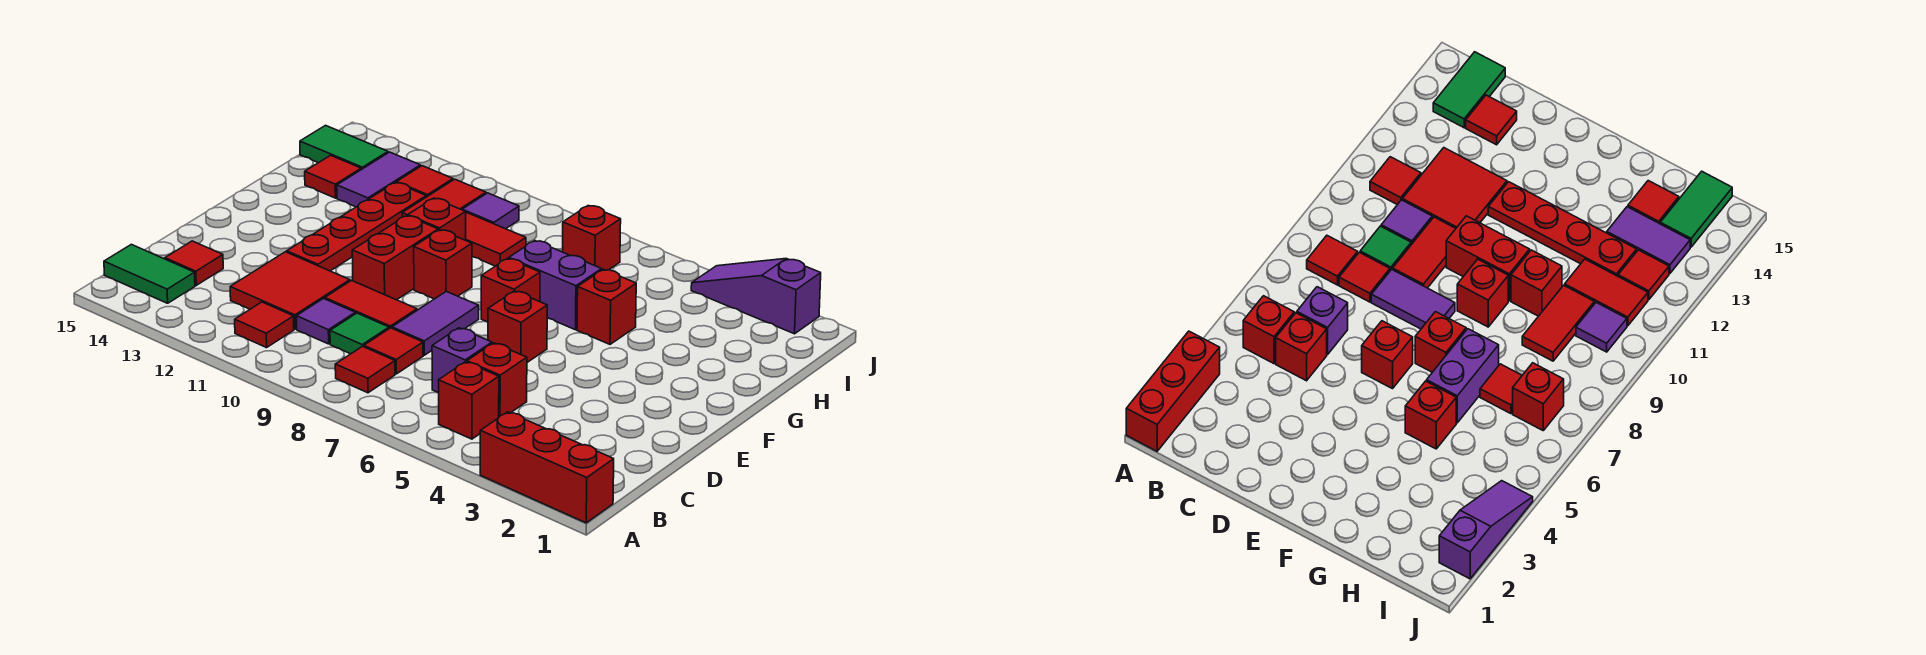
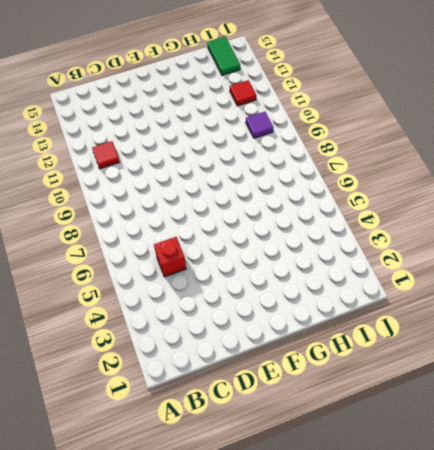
none -> red 1x3 brick [480,412,614,523]
none -> red 1x1 brick [439,362,499,439]
none -> red 1x1 tile [335,346,395,393]
none -> green 1x2 tile [104,244,195,303]

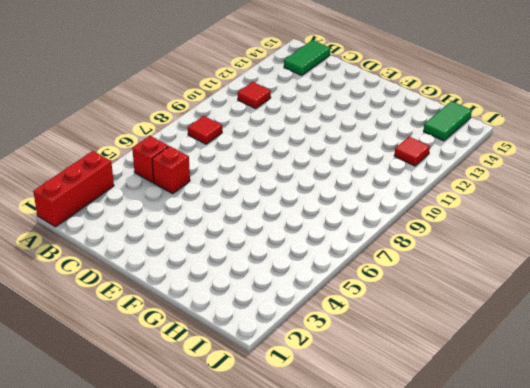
none -> purple 1x1 brick [432,328,492,393]
none -> red 1x1 tile [364,328,423,374]
none -> green 1x1 tile [330,313,389,354]
none -> purple 1x1 tile [297,299,355,344]

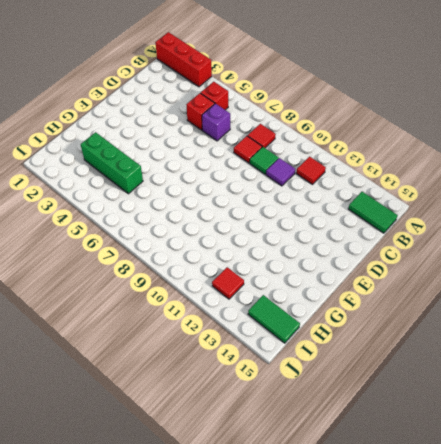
green 1x3 brick [81,132,143,194] -> none
none -> red 2x2 tile [230,252,350,329]
none -> red 1x1 tile [165,241,223,285]
none -> purple 1x2 tile [392,291,479,355]
none -> red 1x2 tile [325,281,417,329]

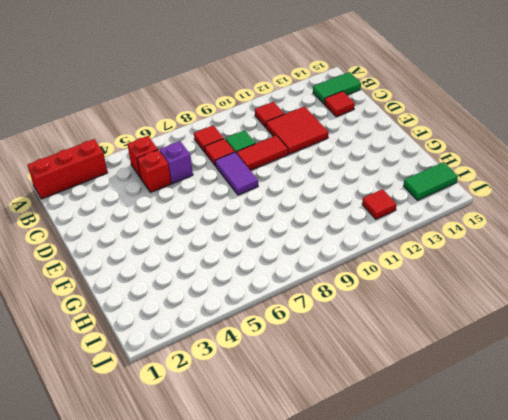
none -> purple 1x1 tile [297,299,355,344]
none -> red 1x1 brick [488,291,547,362]
none -> red 1x2 brick [352,216,438,300]
none -> red 1x4 plate [287,183,426,271]

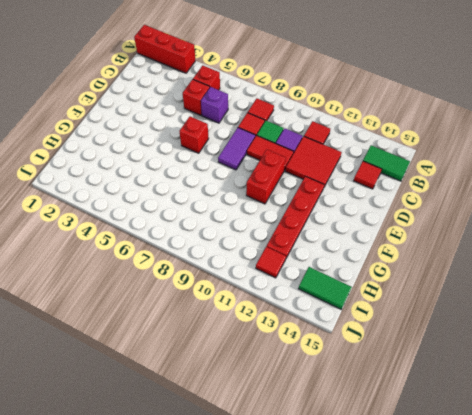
none -> red 1x1 brick [481,258,540,322]
none -> red 1x1 brick [414,230,472,299]
none -> red 1x1 brick [577,269,636,344]
none -> purple 1x2 brick [509,241,602,330]

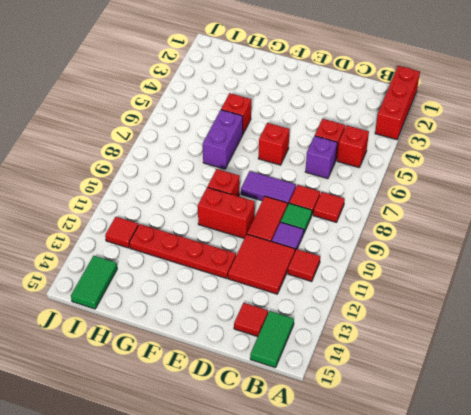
none -> red 1x1 brick [481,258,540,322]
none -> red 1x1 brick [408,198,466,240]
none -> red 1x1 tile [1480,364,1522,414]
none -> red 1x2 tile [466,212,526,266]

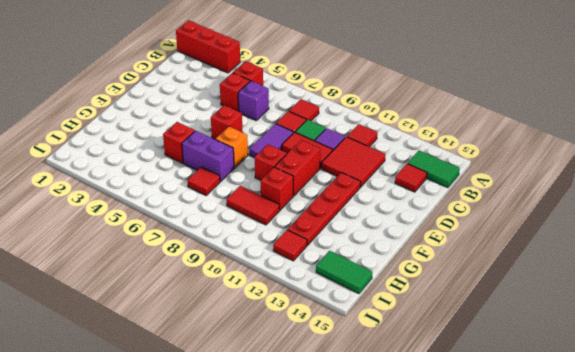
orange 1x1 brick [215,127,248,168] -> red 1x1 brick [481,258,540,322]
none -> red 1x2 tile [402,179,486,217]
none -> purple 1x2 tile [337,152,420,207]
none -> red 1x1 tile [305,155,361,198]
none -> red 1x1 brick [563,205,621,270]

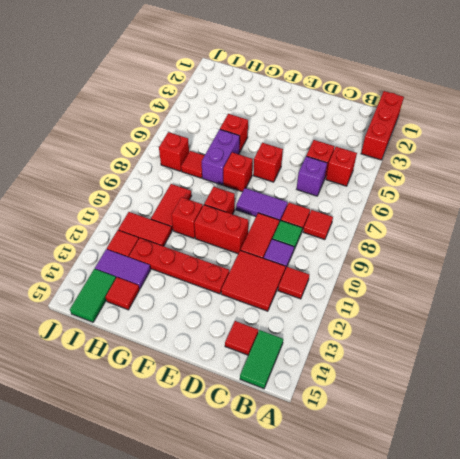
none -> purple 1x1 tile [462,193,519,229]
none -> purple 1x3 slope [691,259,821,334]

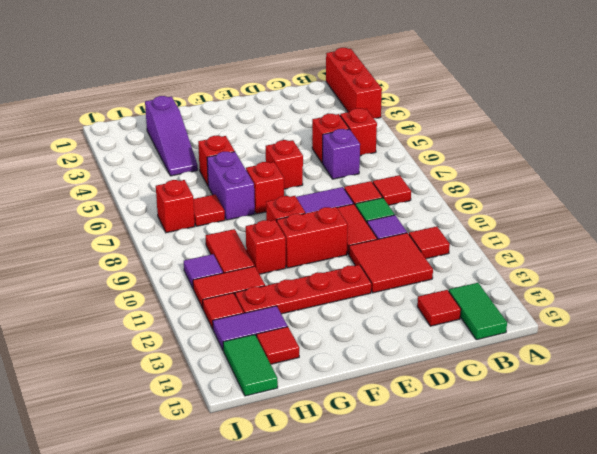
purple 1x3 slope [145,96,198,176] -> purple 1x3 slope moved to [691,259,821,334]

